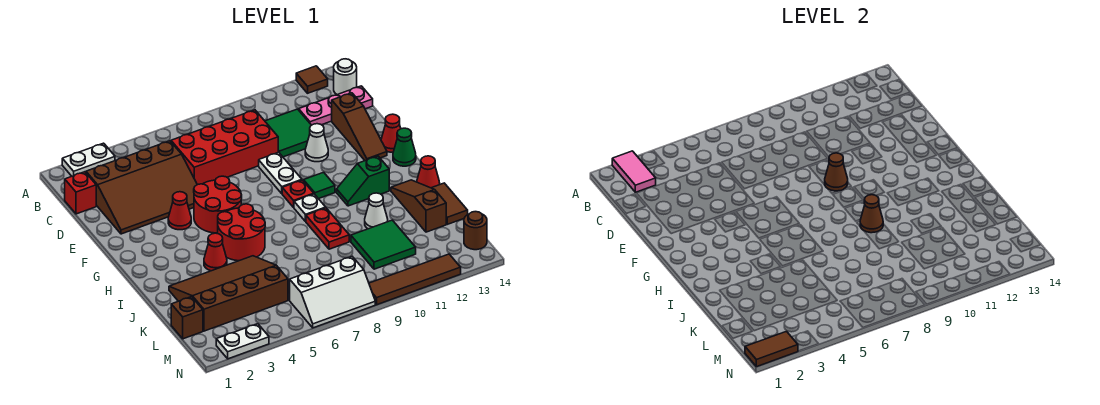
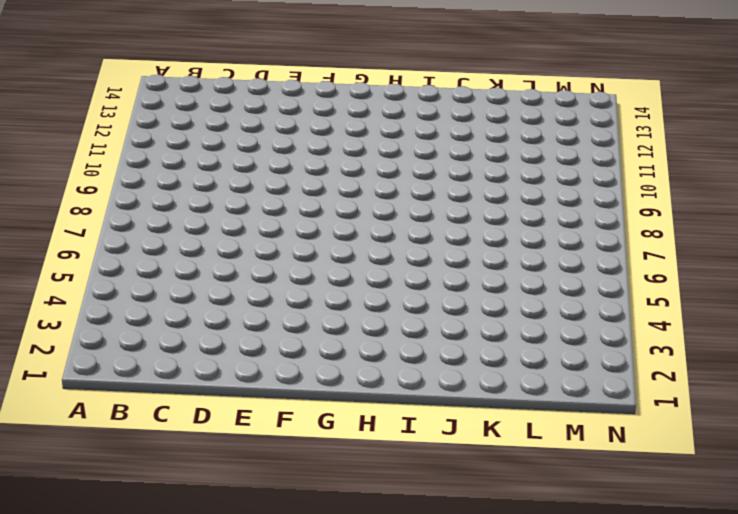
none -> white 1x2 plate [62,143,115,176]
none -> brown 1x1 tile [296,66,328,93]
none -> white 1x1 round brick [334,59,357,95]
none -> red 1x1 brick [65,172,96,214]

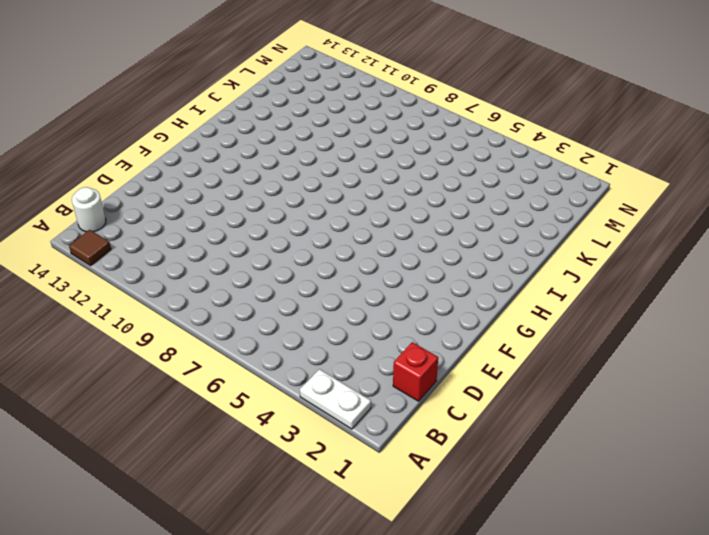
none -> brown 3x4 slope [86,141,197,234]
none -> red 2x4 brick [171,110,278,185]
none -> green 2x2 tile [265,109,311,157]
none -> pink 1x3 plate [299,86,373,125]

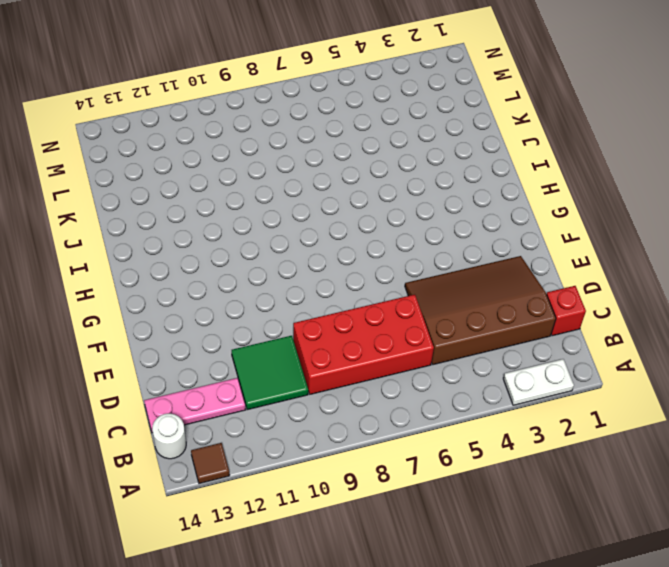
none -> brown 1x3 slope [332,93,387,161]
none -> white 1x2 plate [259,152,302,193]
none -> white 1x1 cone [305,124,328,162]
none -> red 1x1 cone [168,192,191,230]

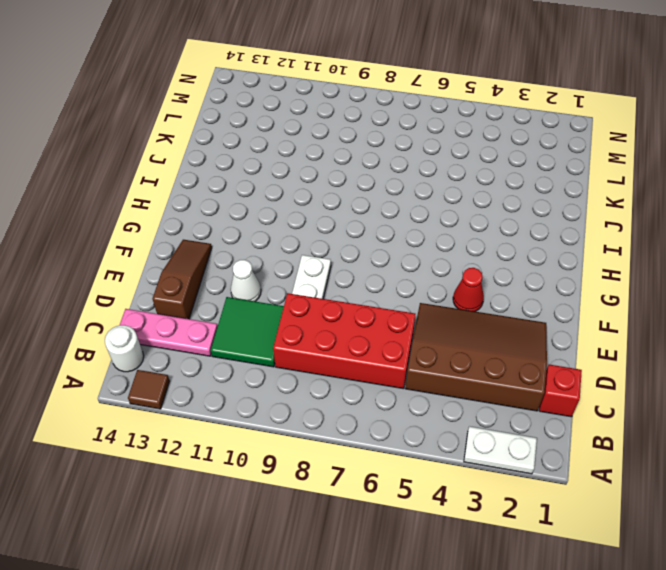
none -> red 2x2 round brick [194,176,242,233]
none -> red 1x1 cone [381,114,401,152]
none -> red 1x1 plate [282,180,314,207]
none -> green 1x1 tile [304,172,335,199]

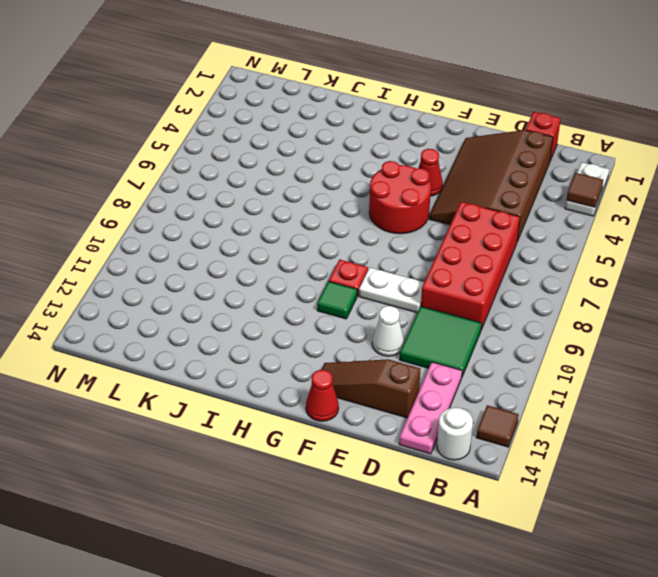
brown 1x1 tile [567,173,603,207] -> none
none -> green 1x1 cone [393,128,416,166]
none -> red 2x2 round brick [218,204,265,261]
none -> white 1x1 plate [294,194,326,221]
none -> green 1x2 slope [337,156,389,206]

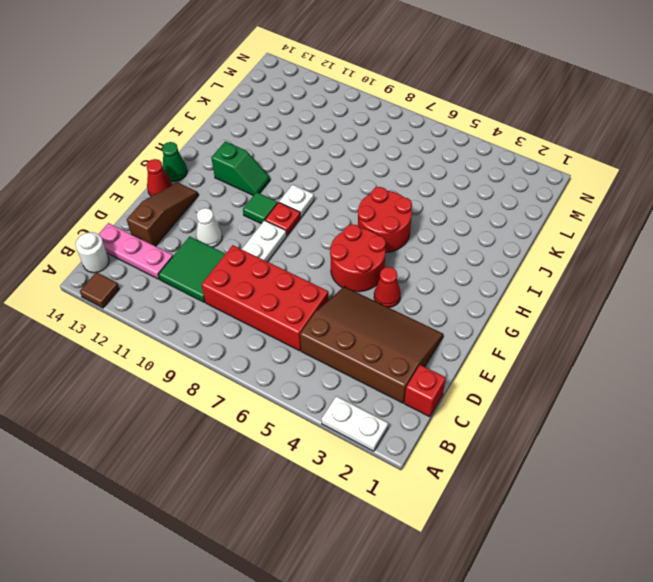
none -> red 1x1 cone [204,233,227,271]
none -> red 1x2 plate [306,208,349,249]
none -> brown 1x3 slope [391,180,446,232]
none -> red 1x1 cone [417,156,440,188]

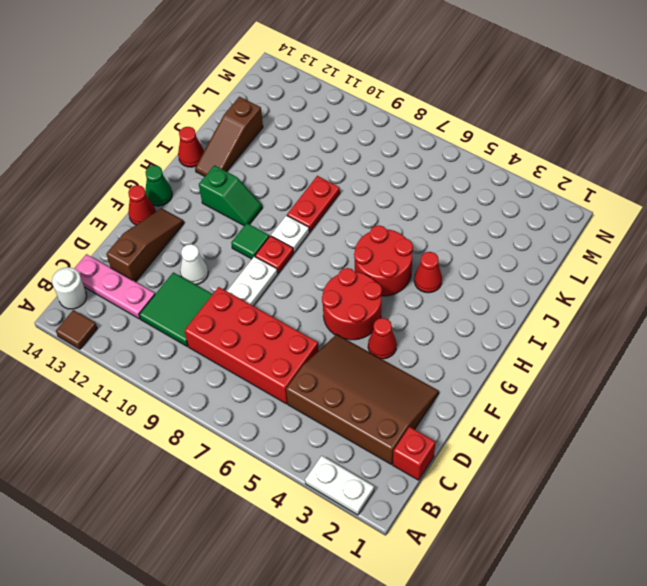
none -> brown 3x4 slope [169,256,288,331]
none -> white 1x1 cone [365,193,388,229]
none -> brown 1x2 tile [432,183,468,224]
none -> green 2x2 tile [351,220,416,269]

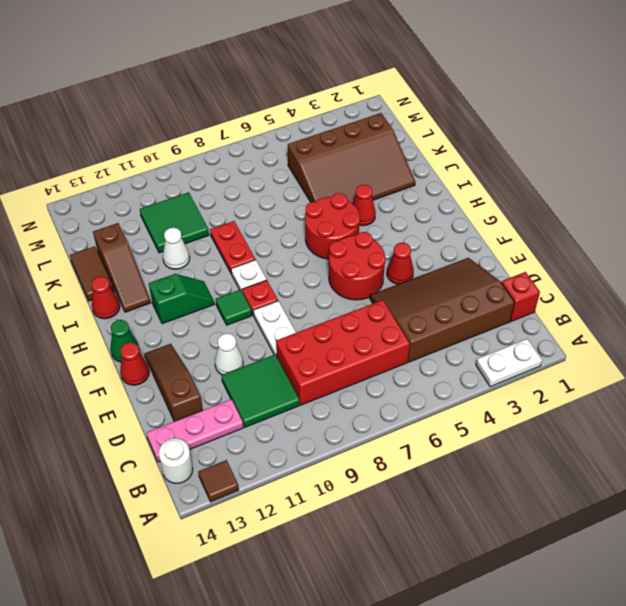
none -> brown 1x1 brick [171,297,203,339]
none -> white 2x3 slope [290,257,375,328]
none -> brown 1x1 round brick [464,212,487,250]
none -> white 1x2 plate [216,324,269,359]

